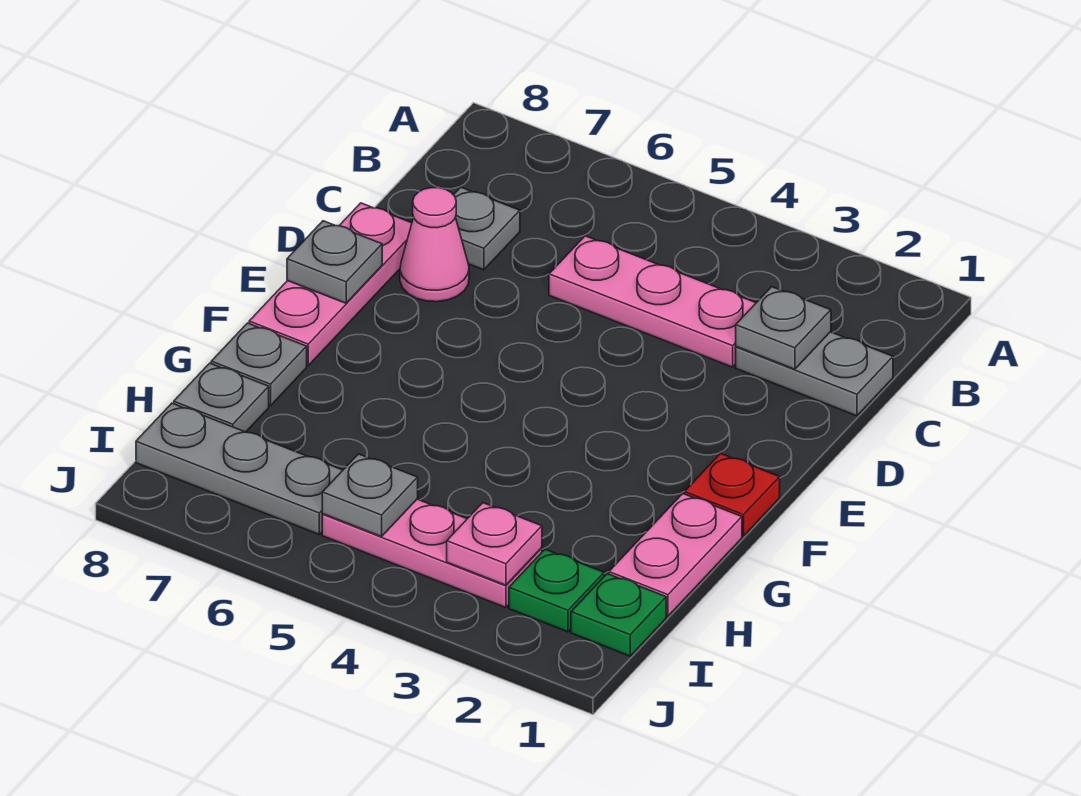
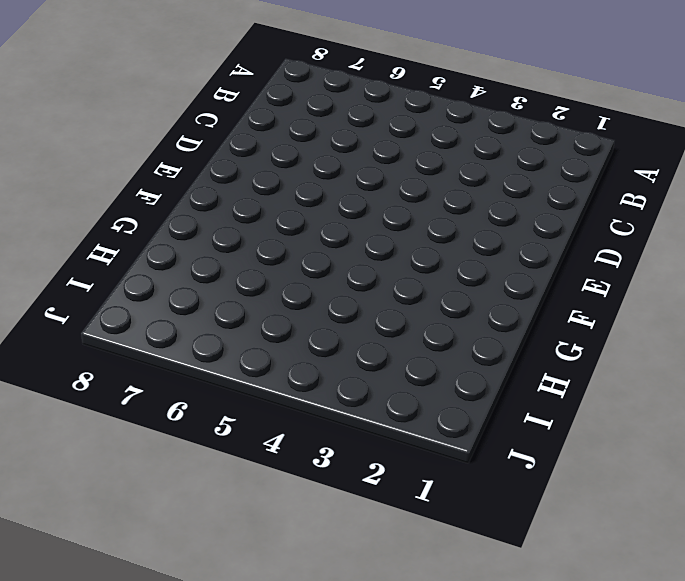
none -> grey 1x2 plate [736,332,893,416]
none -> pink 1x3 plate [549,236,756,367]
none -> grey 1x1 plate [454,187,520,270]

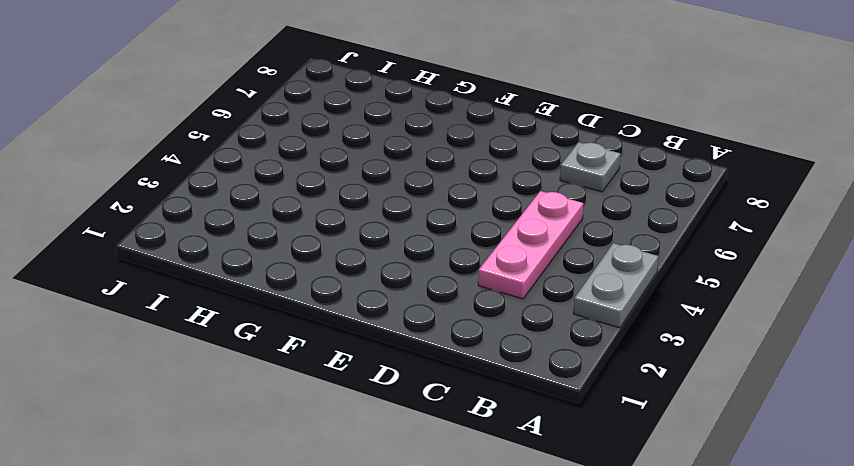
grey 1x2 plate [574,243,659,328] -> grey 1x2 plate moved to [736,332,893,416]
none -> pink 1x1 cone [400,188,469,302]
none -> pink 1x3 plate [249,203,412,365]
none -> red 1x1 plate [685,453,780,536]

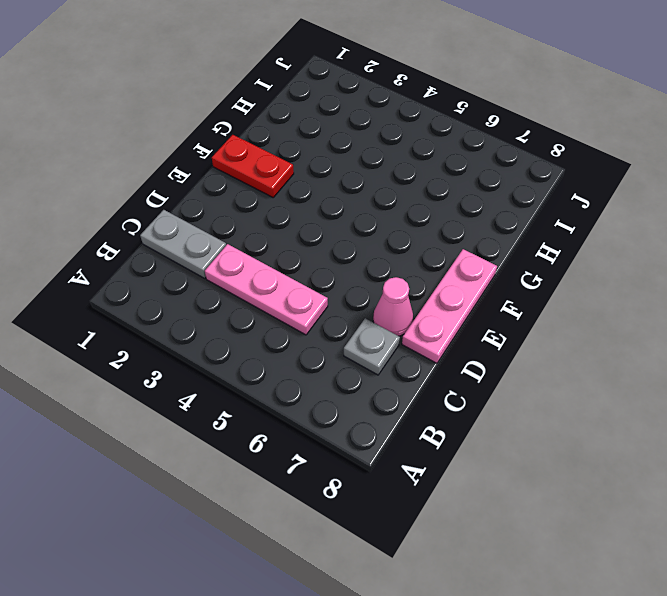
red 1x2 plate [212,135,294,197] -> red 1x1 plate [685,453,780,536]
none -> pink 1x2 plate [609,494,742,616]
none -> grey 1x1 plate [211,323,307,406]
none -> grey 1x1 plate [174,363,269,432]

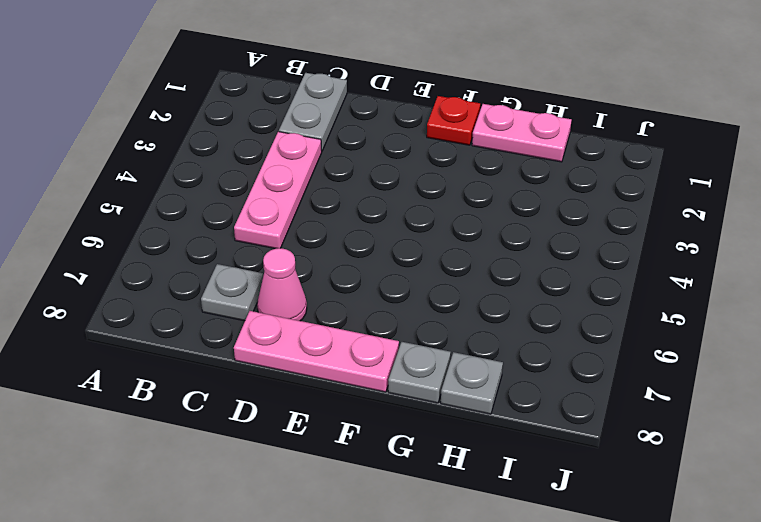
none -> green 1x1 plate [571,574,666,656]
none -> green 1x1 plate [509,549,604,632]
none -> pink 1x3 plate [322,499,542,608]

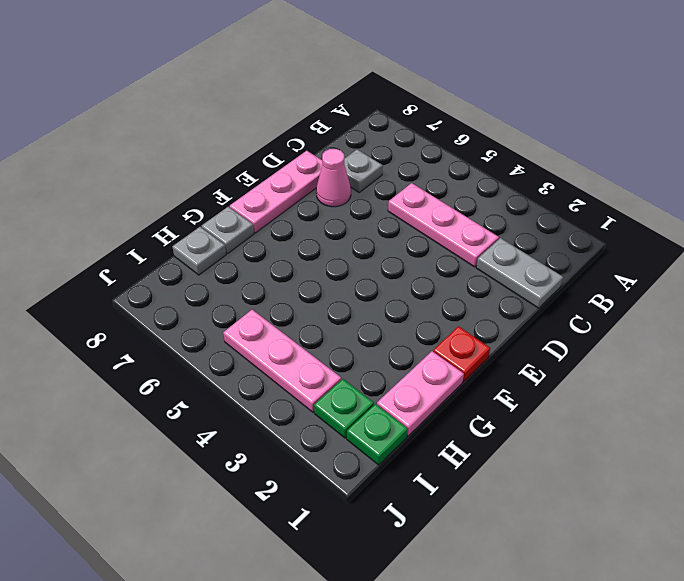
none -> grey 1x3 plate [136,403,343,534]
none -> grey 1x1 plate [736,287,831,369]
none -> grey 1x1 plate [287,221,382,303]

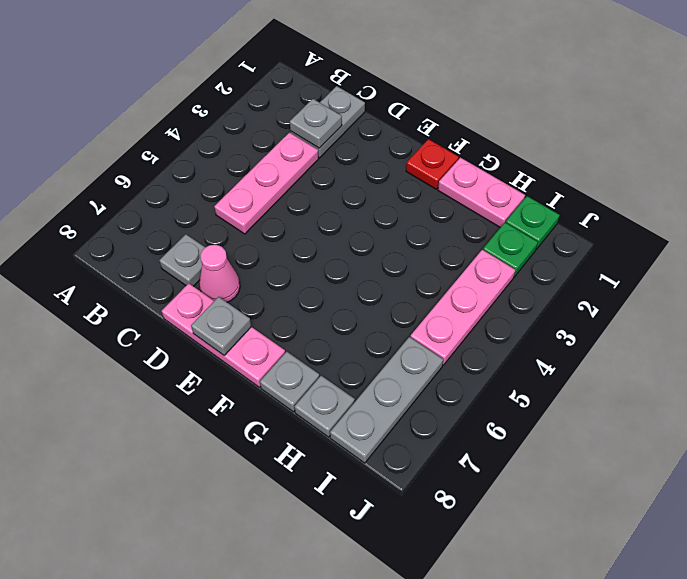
none -> pink 1x1 plate [447,503,542,585]
none -> grey 1x1 plate [322,454,418,537]

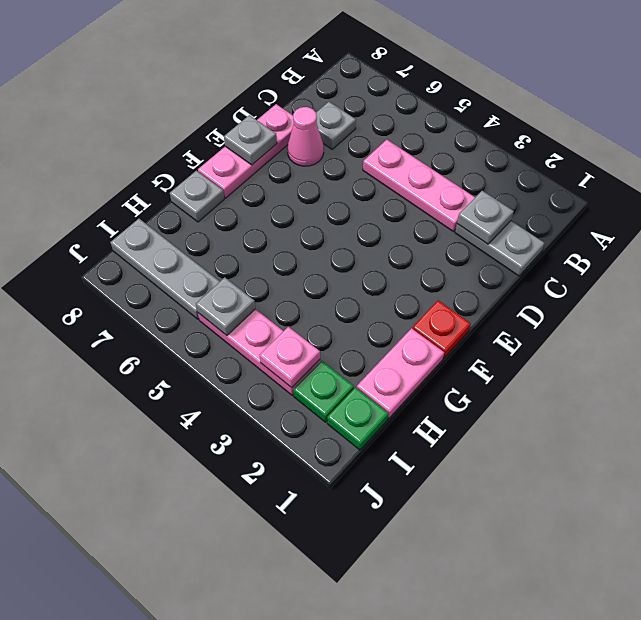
none -> grey 1x1 plate [174,363,269,432]

